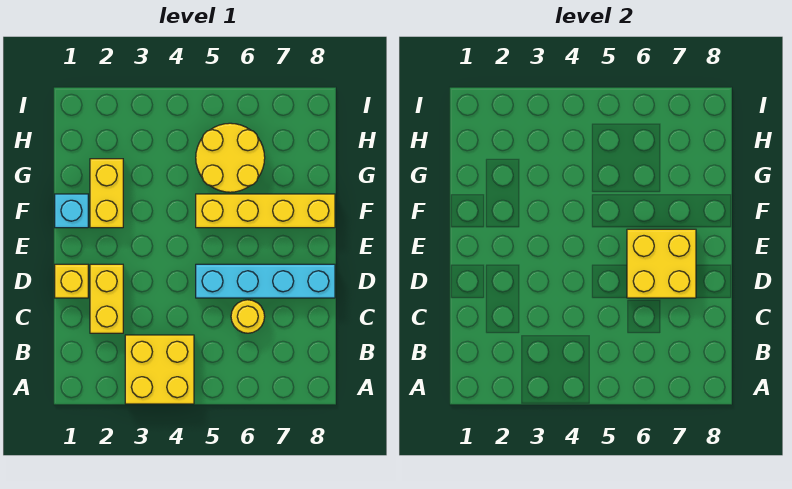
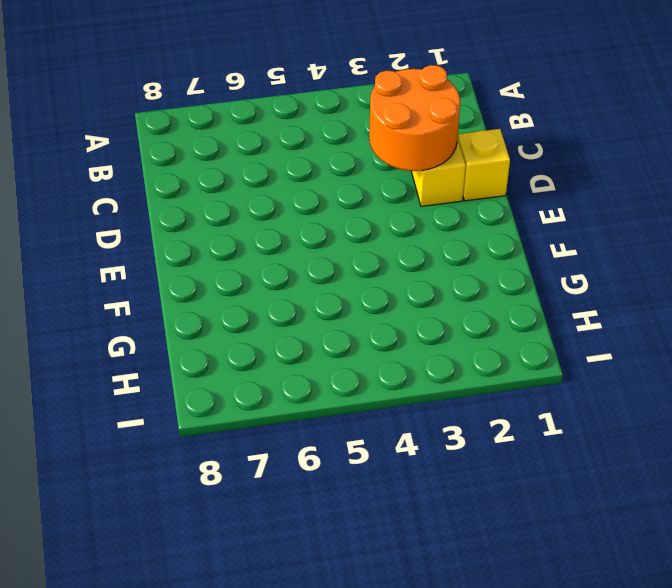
orange 2x2 round brick [369,65,460,171] -> none
none -> yellow 2x2 brick [125,335,194,404]
none -> yellow 1x1 round brick [231,300,265,333]

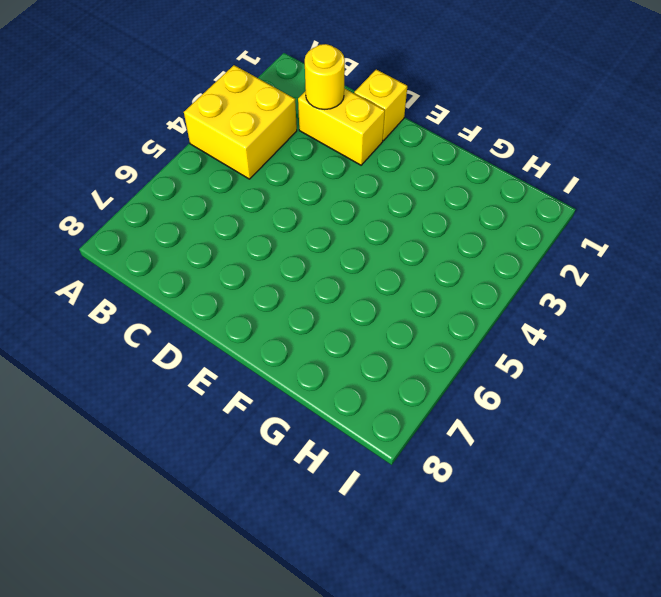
yellow 1x1 round brick [305,44,345,109] -> yellow 1x1 round brick moved to [231,300,265,333]
none -> cyan 1x4 brick [196,264,335,298]
none -> cyan 1x1 brick [55,194,88,228]

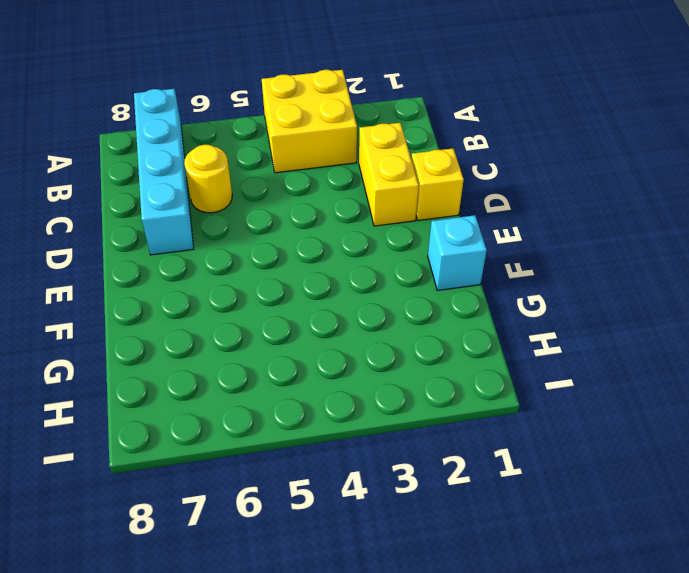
cyan 1x4 brick [134,89,194,255] -> cyan 1x4 brick turned to [196,264,335,298]
none -> yellow 1x2 brick [90,159,123,228]
none -> yellow 1x4 brick [196,194,335,228]

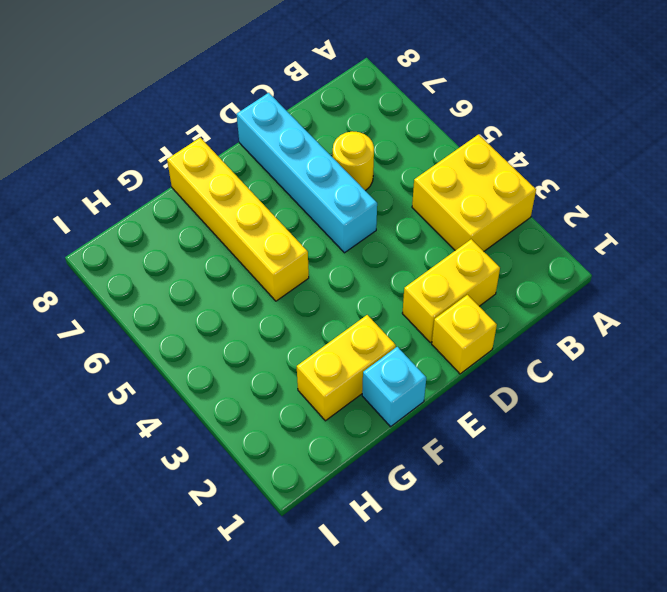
none -> yellow 2x2 round brick [196,123,265,192]
none -> yellow 2x2 brick [627,229,696,298]

